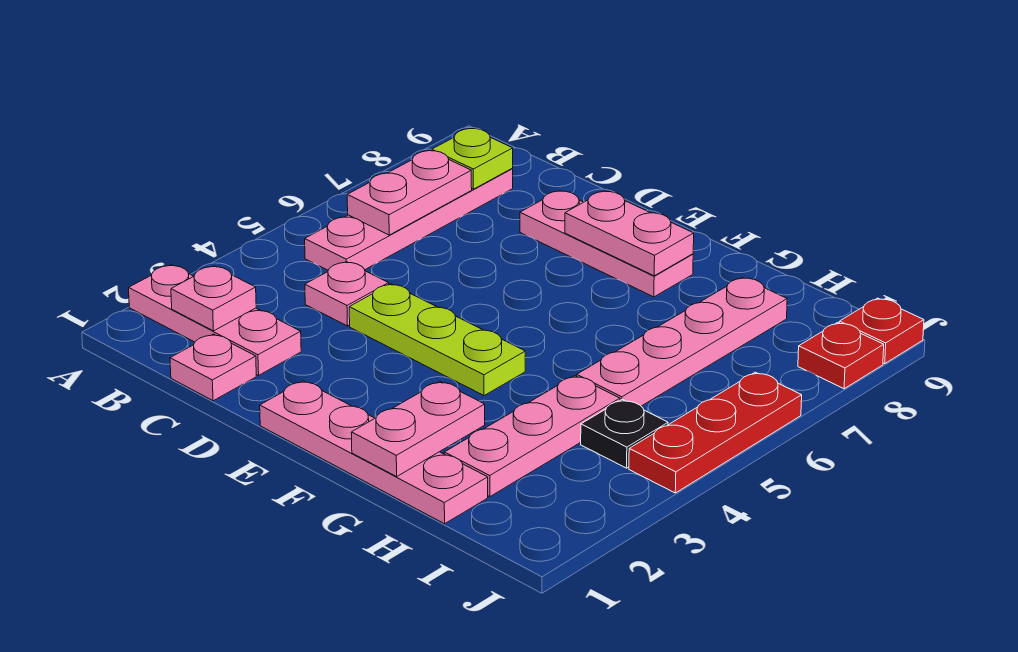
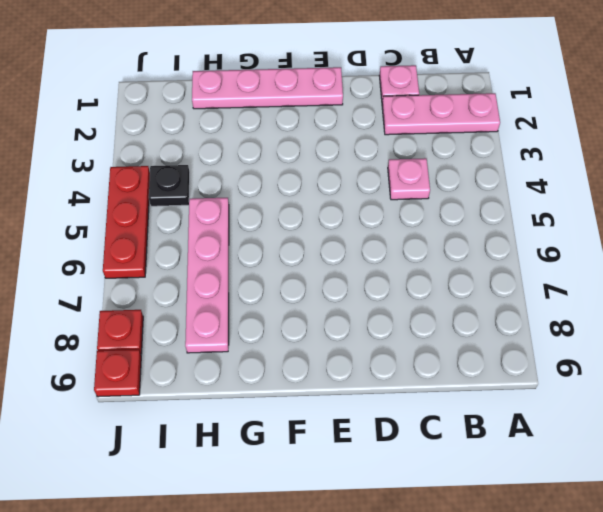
none -> pink 1x4 plate [305,169,513,270]
none -> lime 1x3 plate [349,284,525,396]
none -> pink 1x3 plate [520,191,693,297]

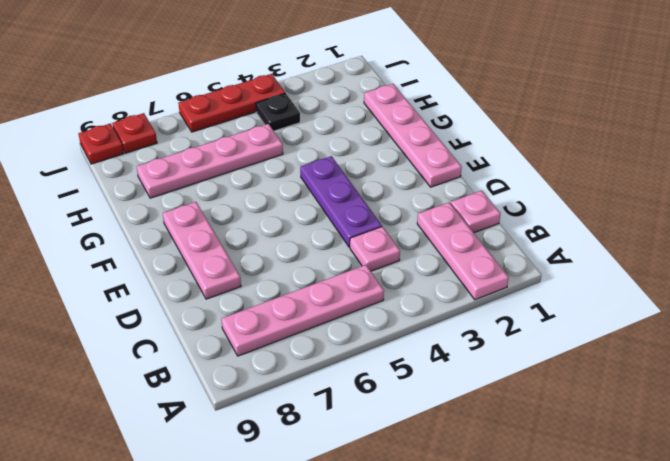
purple 1x3 plate [300,156,382,247] -> lime 1x3 plate [349,284,525,396]
none -> pink 1x3 plate [444,376,620,497]
none -> pink 1x1 plate [171,266,256,331]
none -> pink 1x2 plate [347,151,472,235]

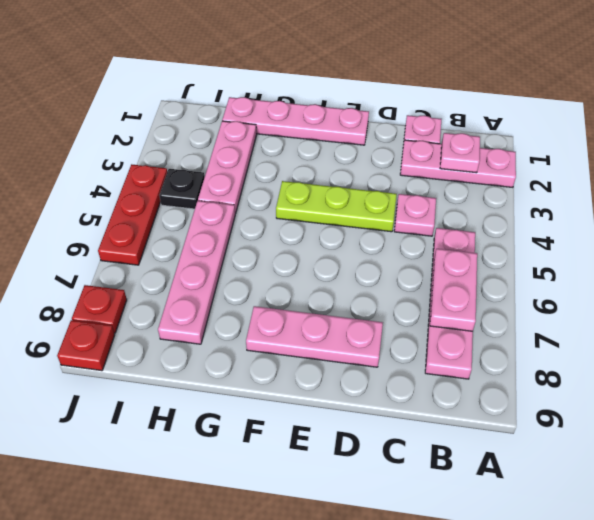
none -> lime 1x1 plate [432,129,513,189]
none -> pink 1x2 plate [565,191,694,276]
none -> pink 1x2 plate [351,381,485,477]

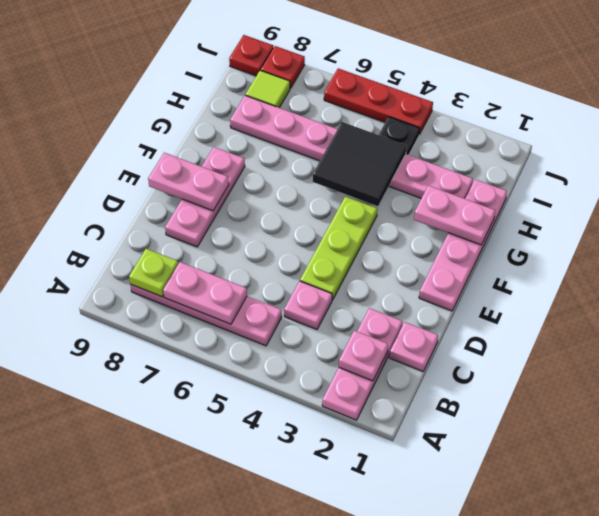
pink 1x2 plate [148,153,229,211] -> pink 1x2 plate turned to [565,191,694,276]
black 2x2 tile [313,122,407,206] -> none
lime 1x1 tile [246,70,290,108] -> none

